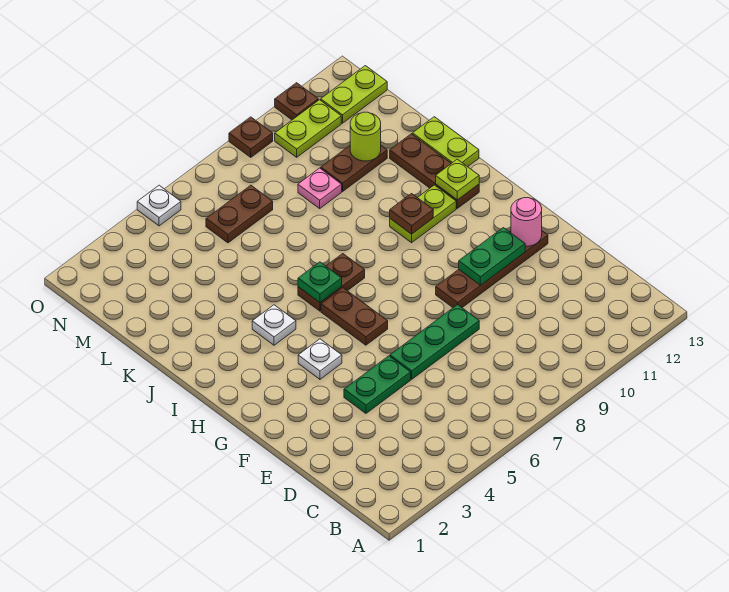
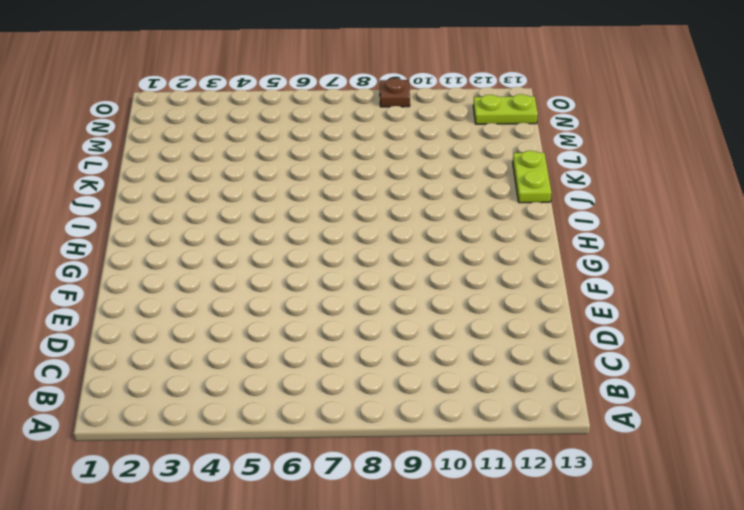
none -> green 1x2 plate [344,356,411,413]
none -> green 1x3 plate [390,305,479,379]
none -> brown 1x4 plate [436,231,548,308]

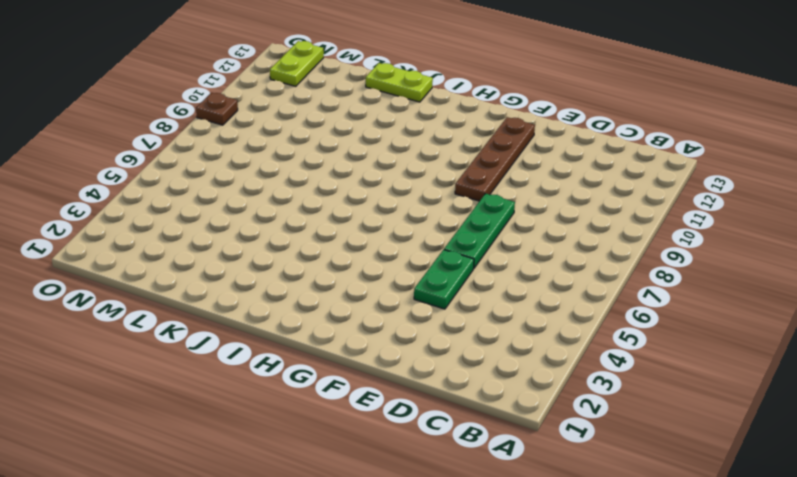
none -> white 1x1 plate [298,339,342,379]
none -> brown 1x2 plate [321,288,388,345]
none -> white 1x1 plate [252,305,296,345]

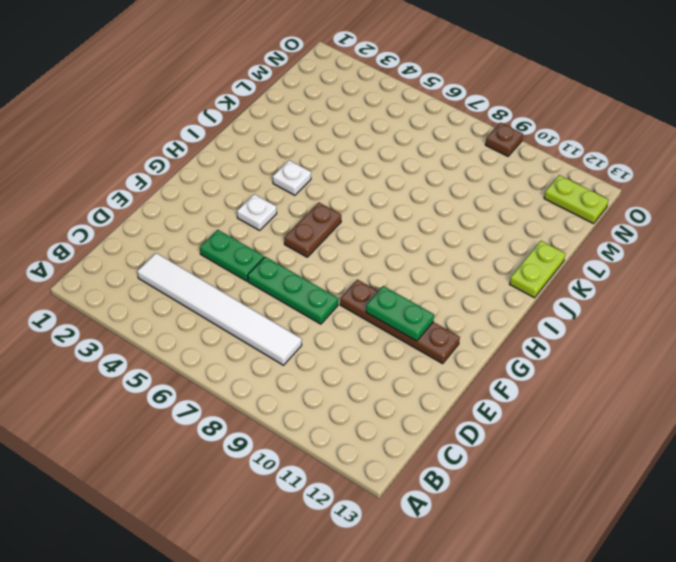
white 1x6 tile [137,253,302,365] -> none
none -> brown 1x2 plate [298,254,365,311]
none -> lime 1x2 plate [390,185,456,243]
none -> brown 1x3 plate [390,134,479,208]

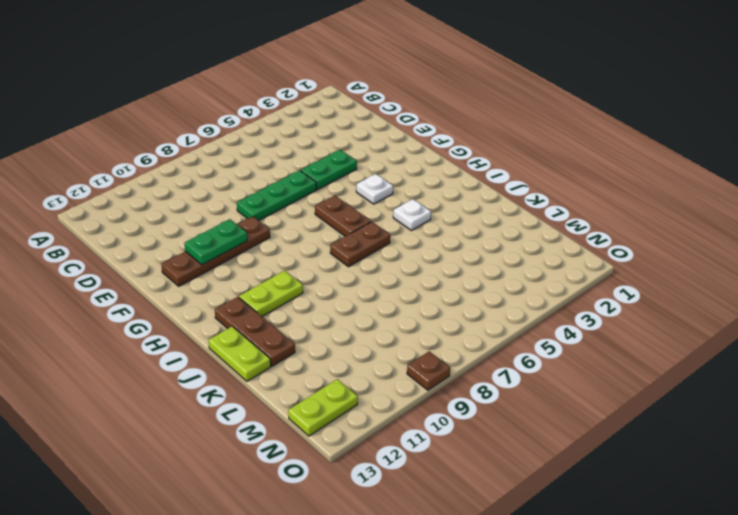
none -> pink 1x1 plate [298,168,342,208]
none -> brown 1x2 plate [321,146,387,191]
none -> brown 1x2 plate [206,185,273,243]

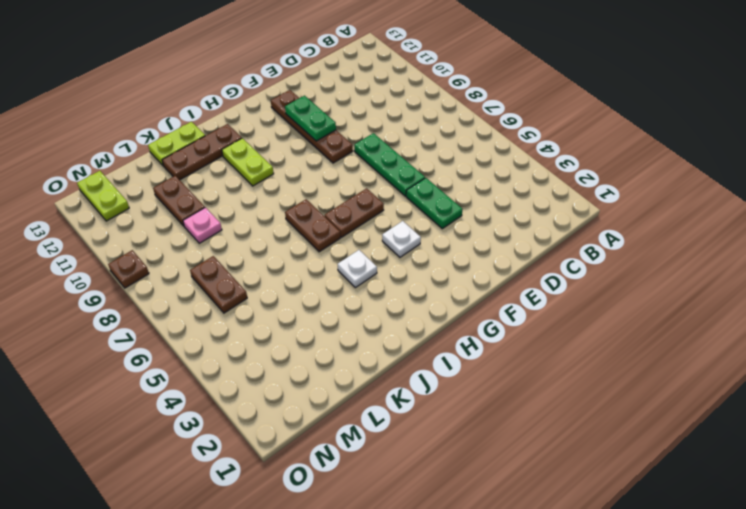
none -> lime 1x2 plate [275,100,341,157]
none -> white 1x1 plate [137,185,181,226]
none -> brown 1x1 plate [275,83,318,120]

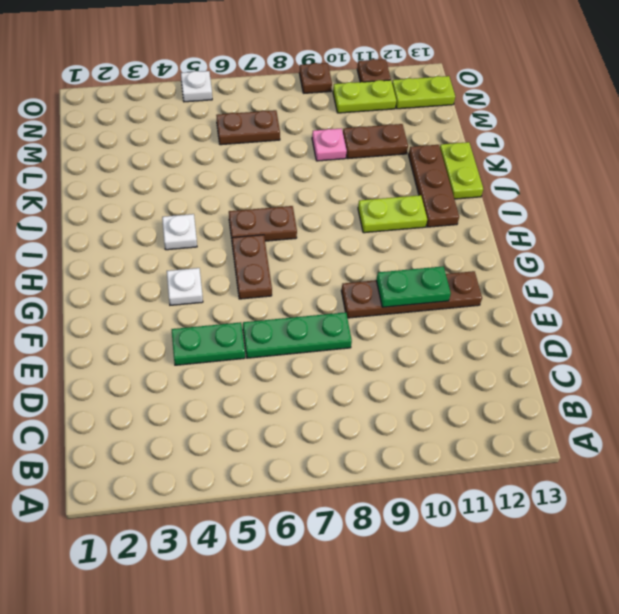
none -> pink 1x1 round brick [511,198,542,246]
none -> green 1x1 plate [298,262,342,302]
none -> brown 1x1 plate [390,194,433,234]

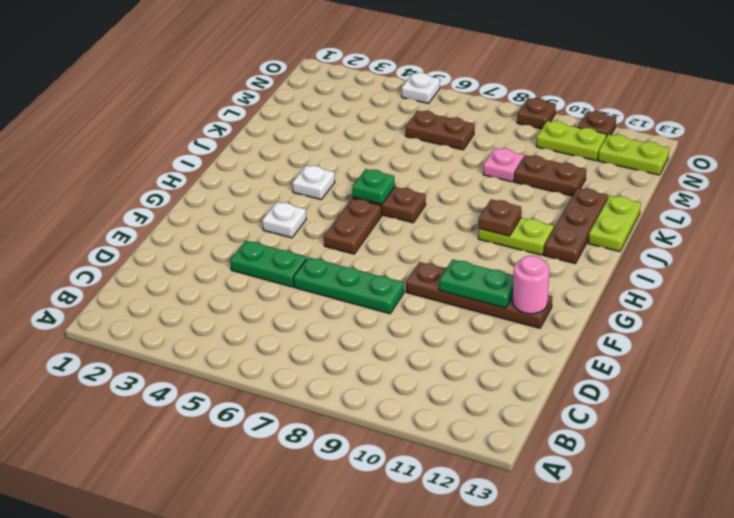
none -> lime 1x1 plate [436,159,479,200]
none -> lime 1x1 round brick [350,112,381,161]

